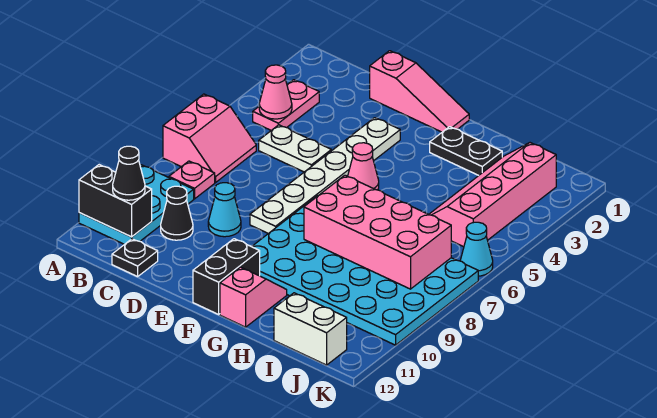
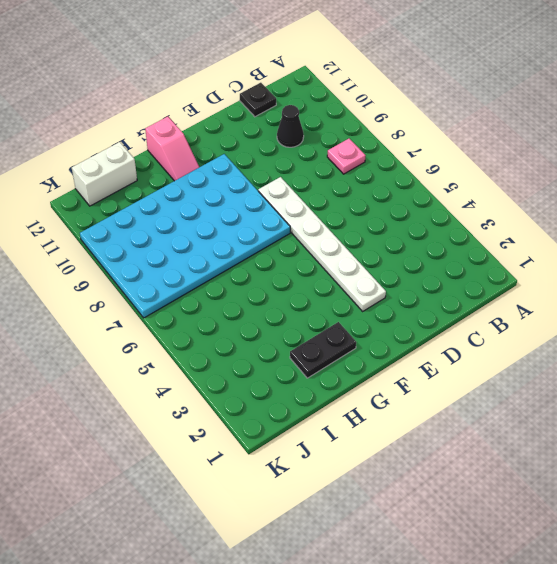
none -> pink 2x2 slope [163,94,256,183]
none -> cyan 2x3 plate [79,165,194,244]
none -> pink 1x2 plate [253,80,319,130]

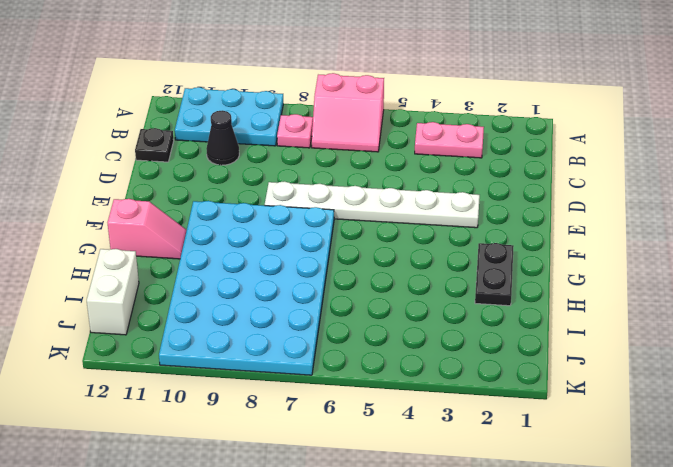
none -> white 1x2 plate [259,125,331,172]
none -> pink 1x3 slope [370,51,469,132]
none -> cyan 1x1 cone [208,183,241,237]

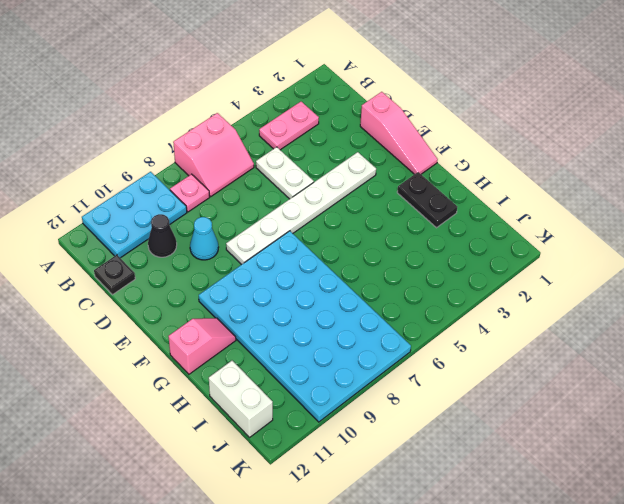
none -> pink 1x1 cone [348,143,379,190]
none -> black 1x2 brick [193,239,260,314]
none -> pink 2x4 slope [429,143,556,247]

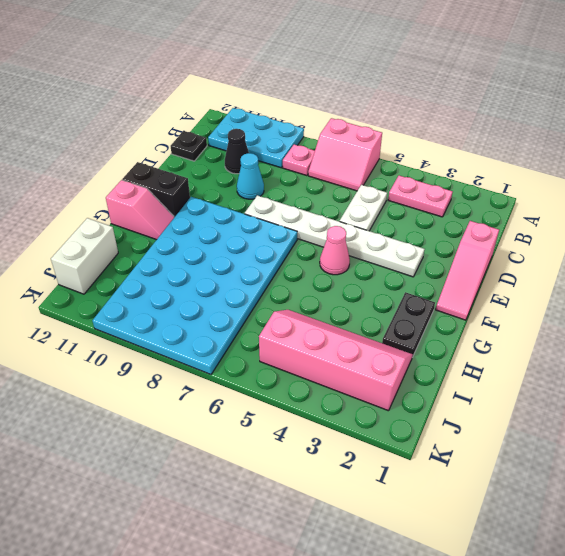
none -> cyan 1x1 cone [460,222,493,276]
none -> black 1x2 brick [79,165,152,237]
none -> pink 1x1 cone [259,65,292,119]

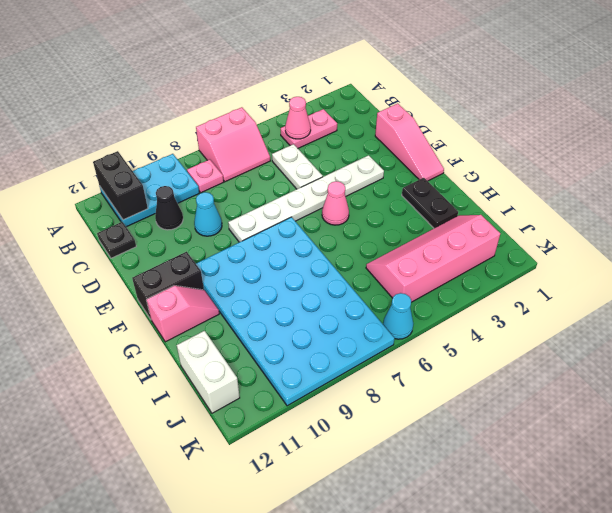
none -> pink 2x4 brick [304,175,451,289]
none -> black 1x1 cone [113,146,145,200]

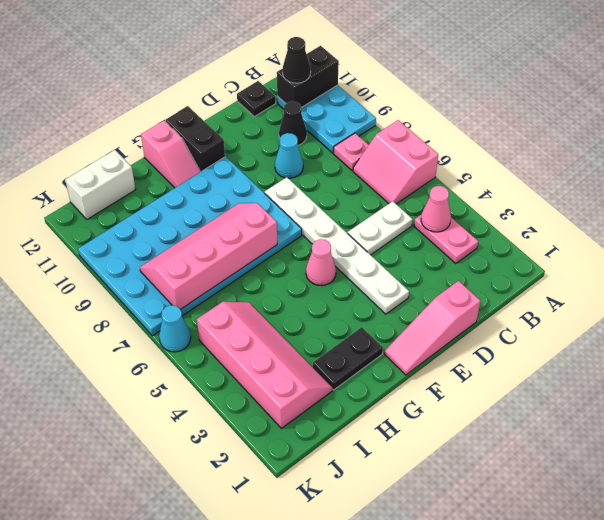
pink 2x4 slope [140,203,277,309] -> pink 2x4 brick [304,175,451,289]

